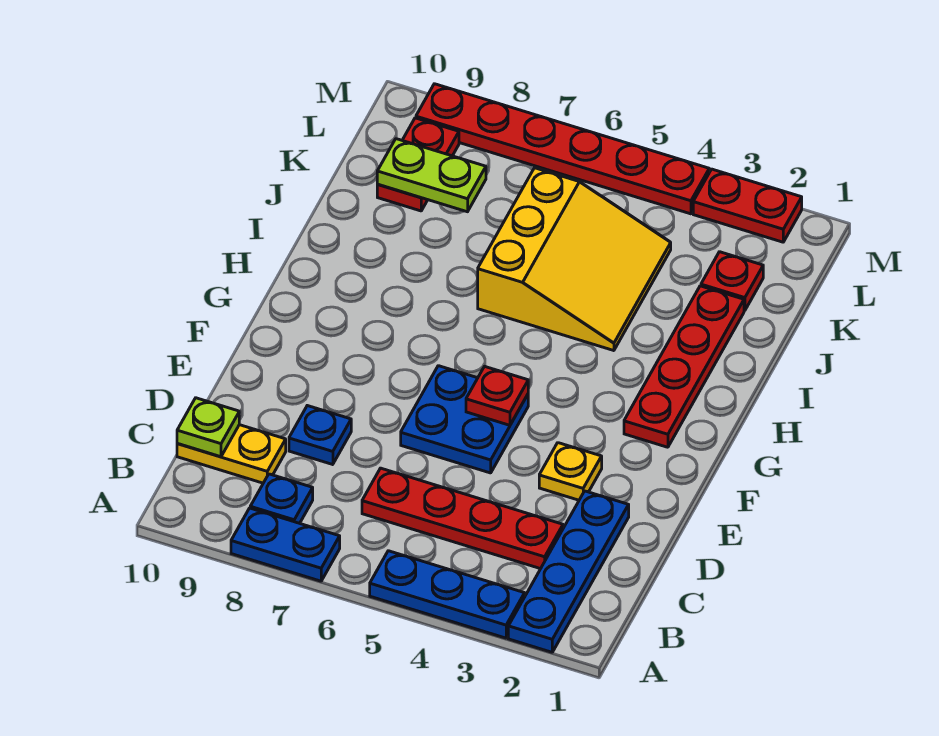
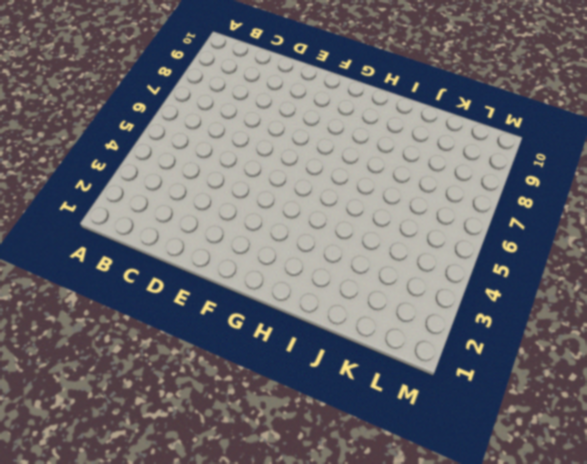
none -> blue 1x4 plate [508,491,629,652]
none -> blue 1x3 plate [370,551,525,638]
none -> blue 1x2 plate [231,508,340,581]

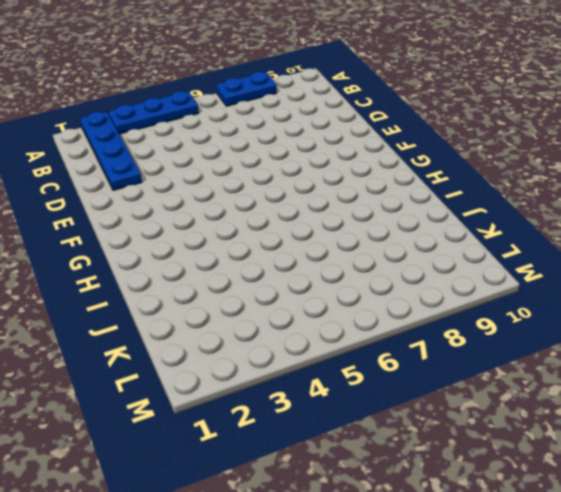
none -> blue 1x1 plate [250,474,313,523]
none -> red 1x4 plate [362,468,563,569]
none -> yellow 1x2 plate [177,425,286,483]

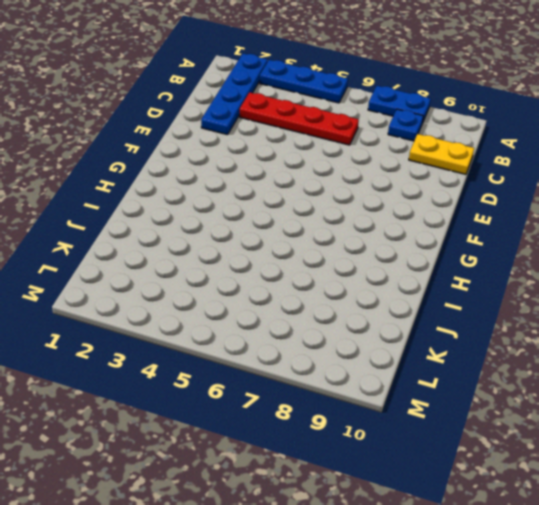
none -> blue 1x1 plate [289,406,351,465]
none -> yellow 1x1 plate [539,443,602,500]
none -> blue 2x2 plate [401,366,528,473]

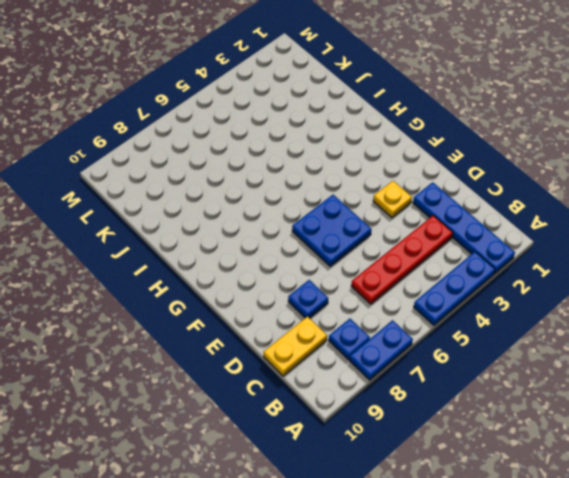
none -> red 1x4 plate [624,286,744,447]
none -> yellow 3x3 slope [478,168,671,351]
none -> red 1x1 plate [701,252,763,311]

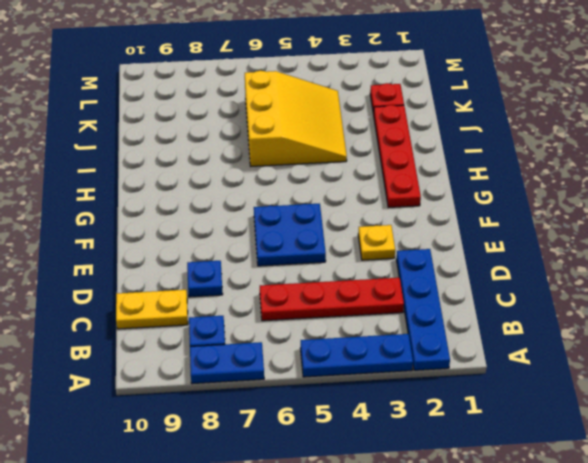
none -> red 1x2 plate [377,118,459,211]
none -> red 1x2 plate [693,169,802,242]
none -> red 1x6 plate [416,84,709,214]

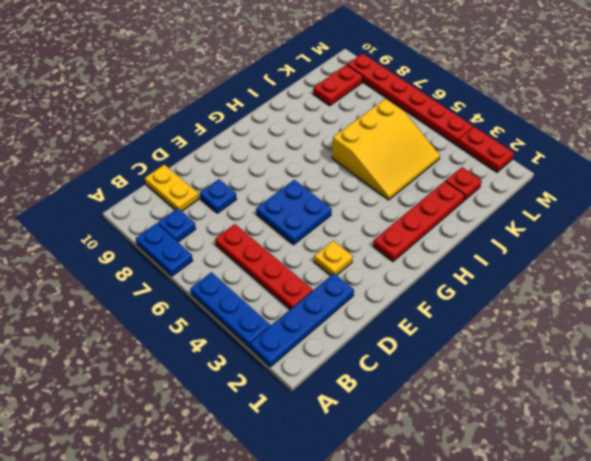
none -> lime 1x1 plate [177,398,239,457]
none -> red 1x1 plate [466,366,528,425]
none -> lime 1x2 plate [377,139,486,212]

